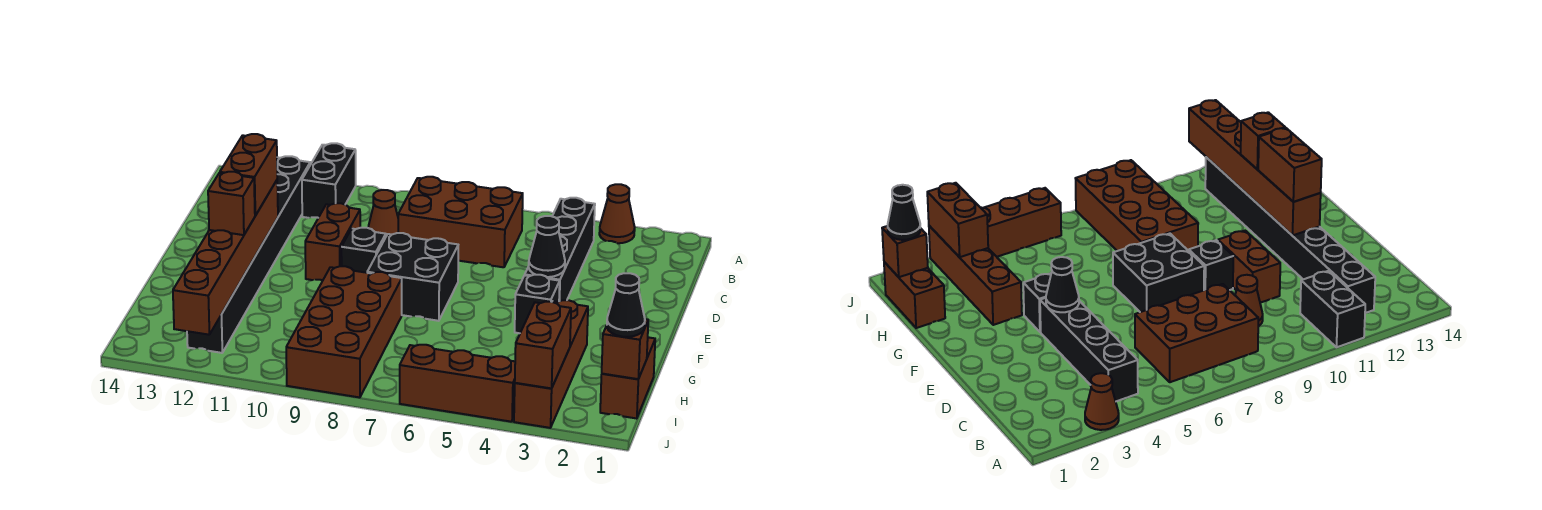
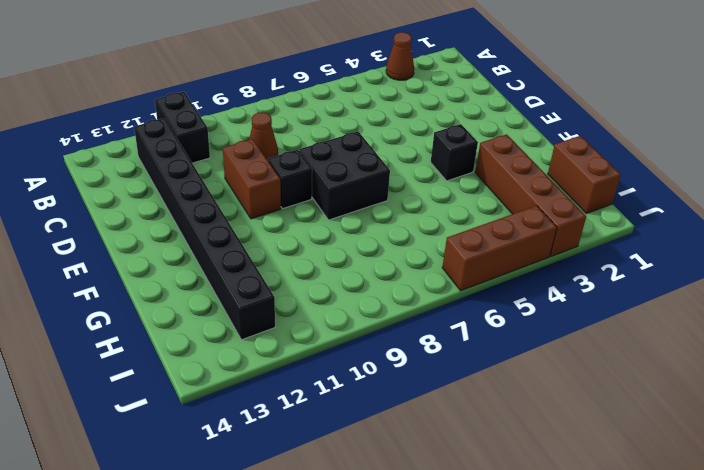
none -> black 1x4 brick [525,198,595,301]
none -> brown 2x3 brick [398,177,523,267]
none -> brown 2x4 brick [286,266,402,397]

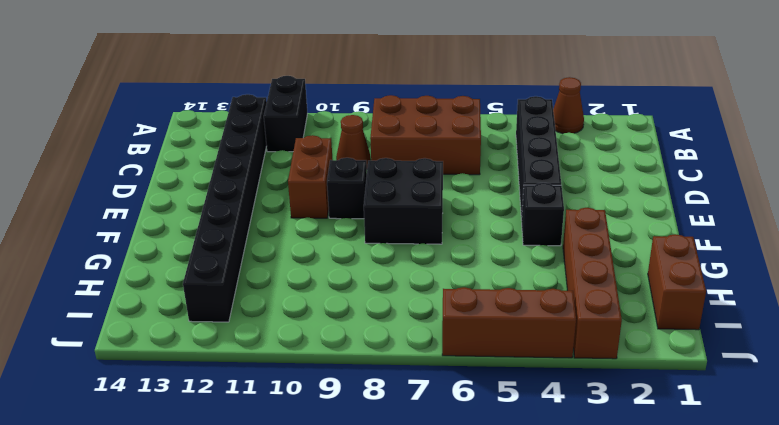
none -> brown 2x4 brick [286,266,402,397]
none -> black 1x1 cone [529,216,565,277]
none -> brown 1x6 brick [173,180,278,335]

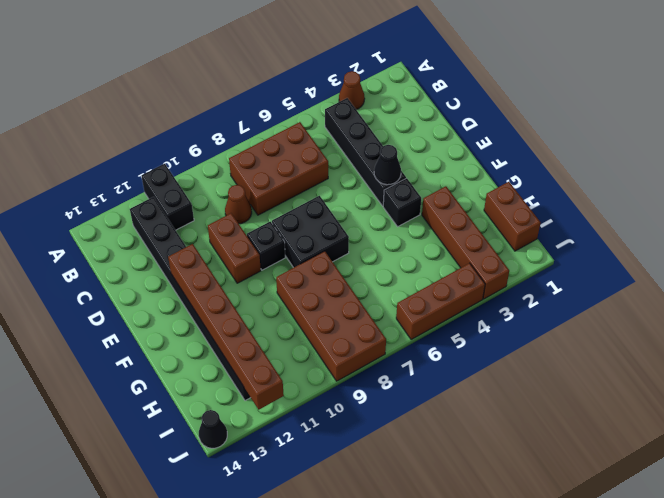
black 1x1 cone [199,410,227,448] -> black 1x1 cone moved to [607,273,645,337]
none -> brown 1x1 brick [602,319,648,379]
none -> brown 1x2 brick [515,302,571,388]
none -> brown 1x2 brick [220,134,277,215]

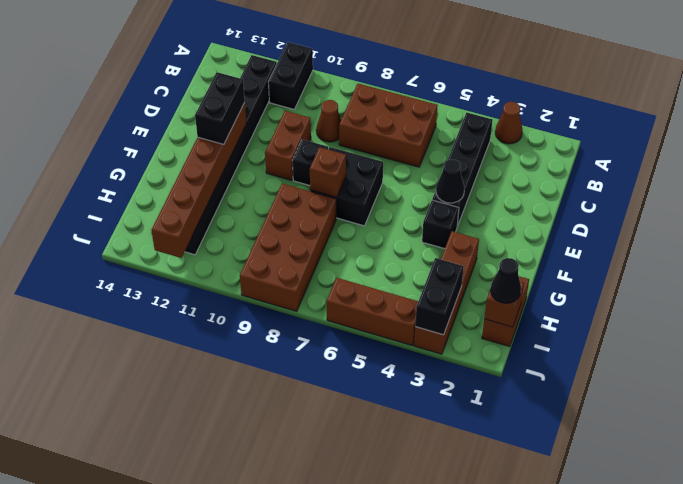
black 1x2 brick [195,72,245,144] -> brown 1x2 brick [220,134,277,215]
brown 1x1 brick [310,147,346,197] -> brown 1x1 brick moved to [208,172,255,235]
black 1x2 brick [415,258,464,335] -> brown 1x2 brick [515,302,571,388]

